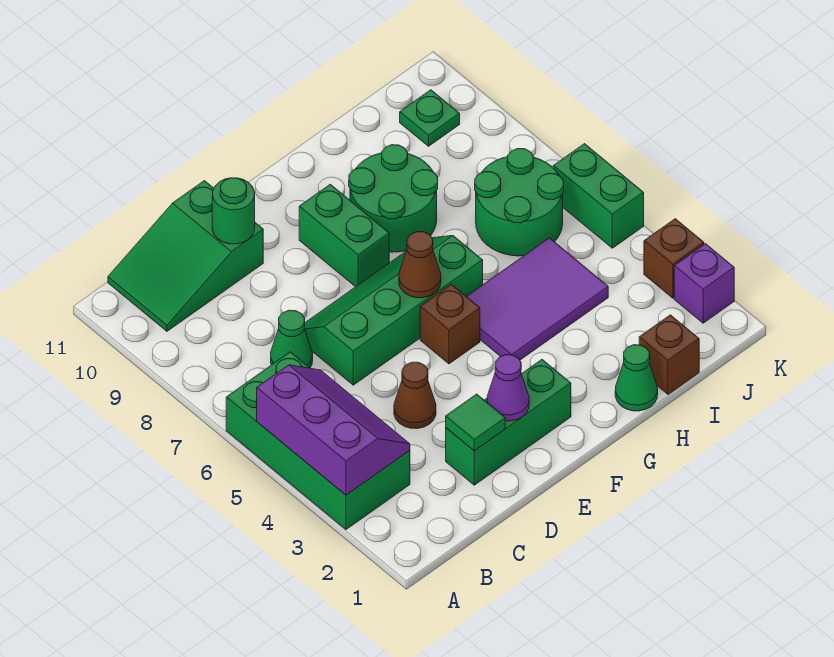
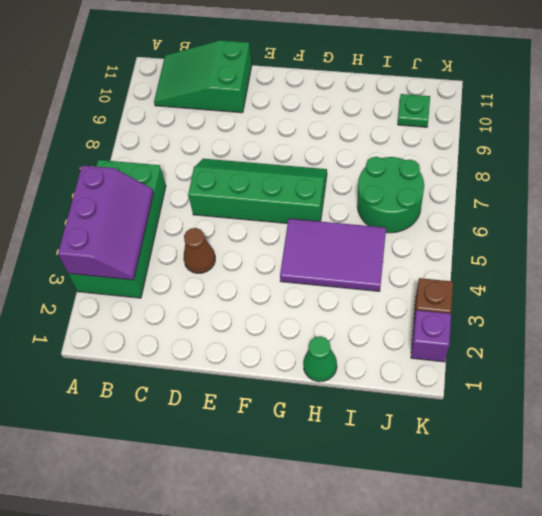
none -> green 1x1 cone [271,310,313,368]
none -> green 1x3 brick [446,360,571,485]
none -> brown 1x1 brick [420,284,480,364]

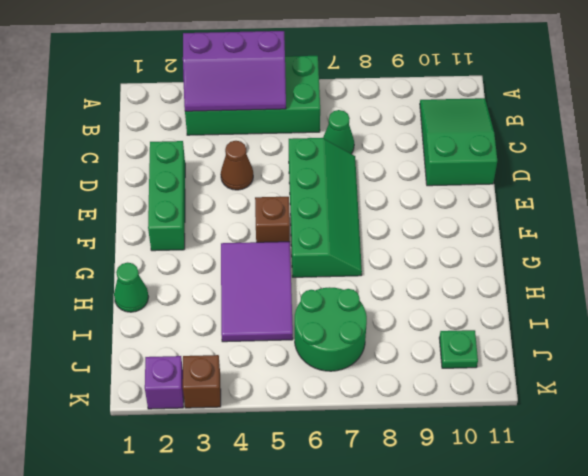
none -> green 1x2 brick [299,184,389,287]
none -> green 2x2 round brick [349,145,438,252]
none -> brown 1x1 brick [639,315,699,394]

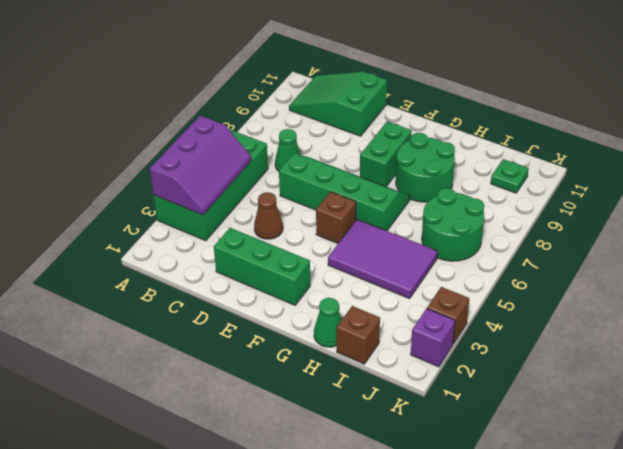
none -> green 1x2 brick [553,144,644,248]
none -> green 1x1 tile [446,394,505,451]
none -> green 1x1 round brick [212,178,255,244]

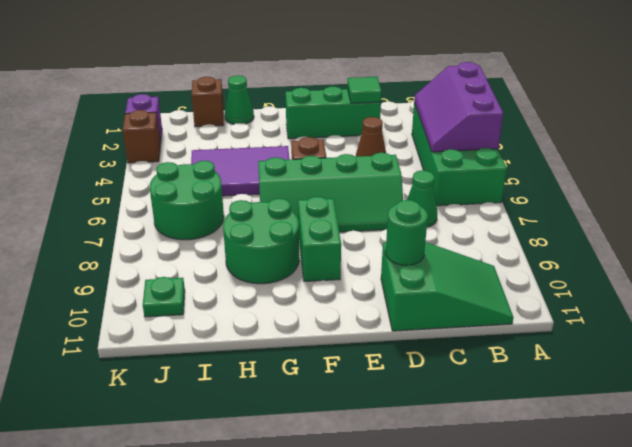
none -> green 1x2 brick [553,144,644,248]
none -> purple 1x1 cone [487,355,529,421]
none -> brown 1x1 cone [399,232,441,298]

